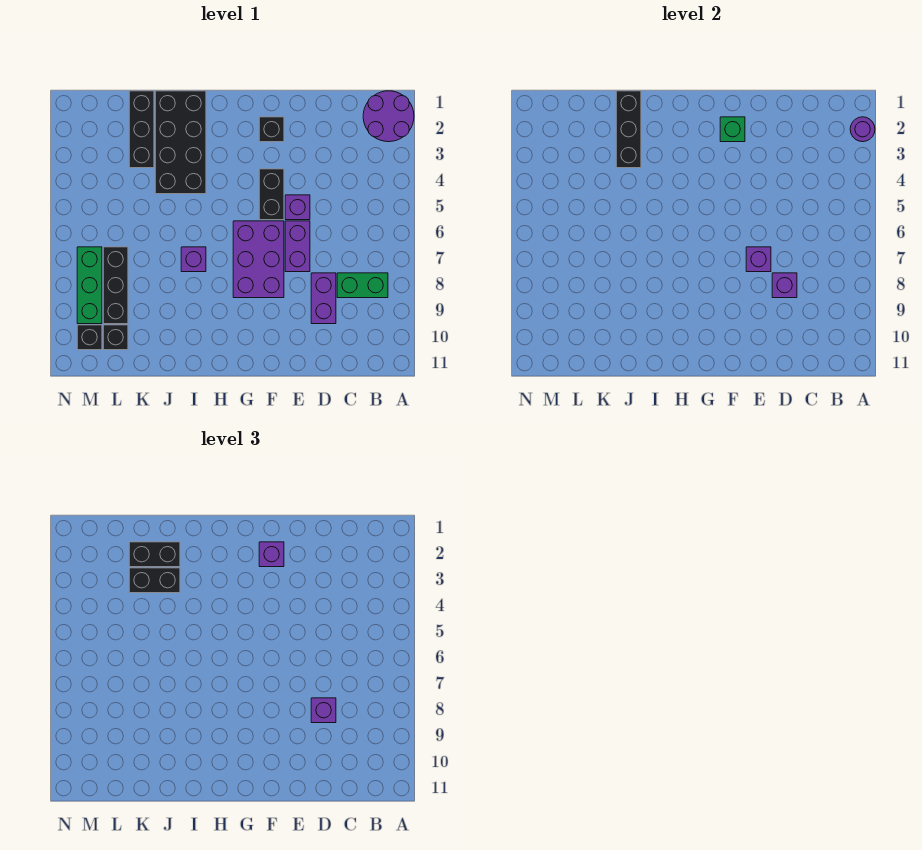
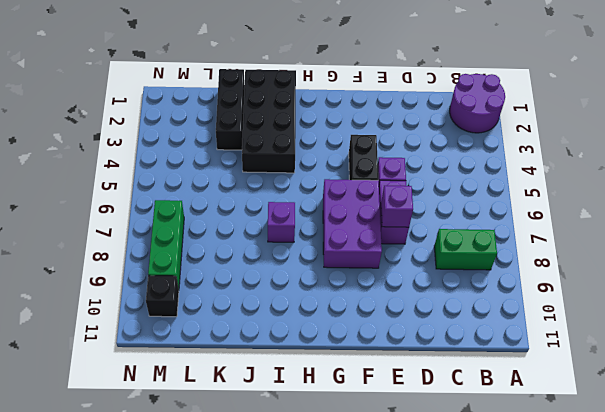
none -> purple 1x2 brick [311,273,336,324]
none -> black 1x1 brick [259,117,284,142]
none -> black 1x3 brick [103,247,128,324]

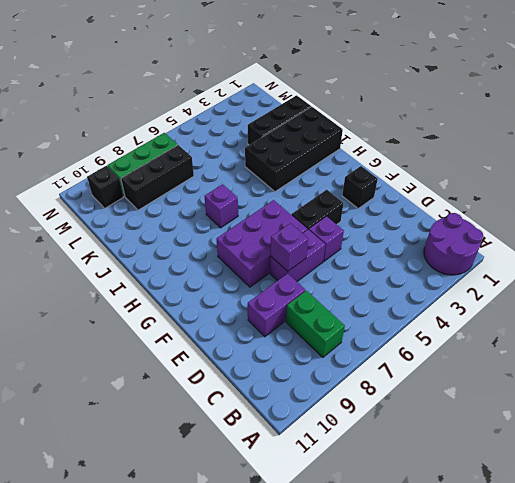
none -> black 1x1 brick [103,325,128,350]
none -> purple 1x1 round brick [850,117,875,142]
none -> purple 1x1 brick [772,273,797,298]

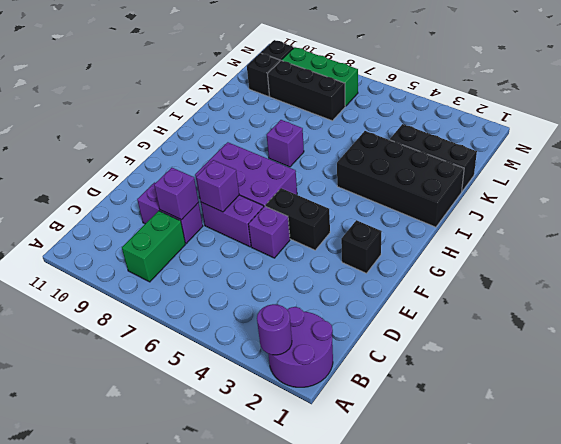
none -> green 1x1 brick [720,117,745,142]
none -> black 1x3 brick [616,91,641,168]
none -> purple 1x1 brick [311,698,336,723]

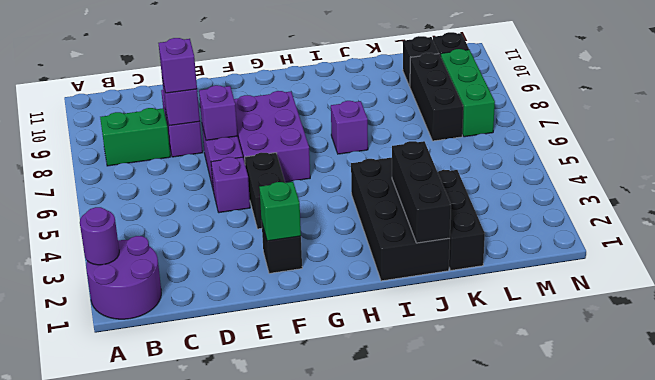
none -> purple 1x1 brick [259,542,284,567]
none -> black 1x2 brick [129,542,180,567]
none -> black 1x2 brick [129,568,180,593]

